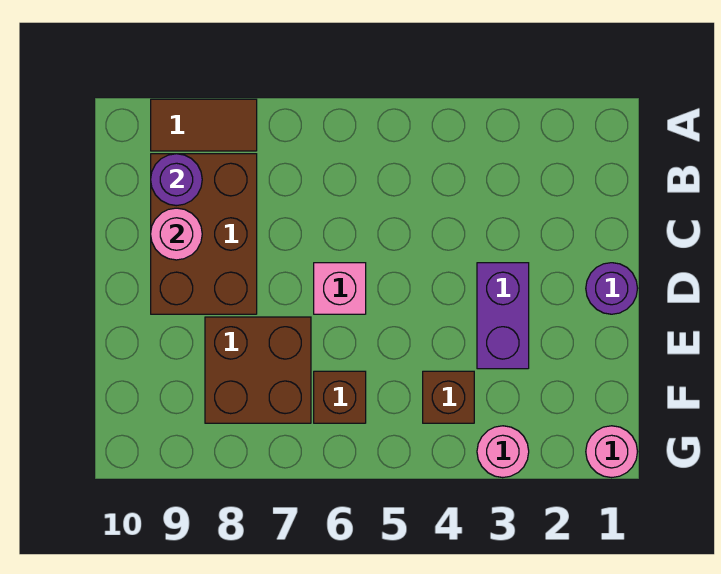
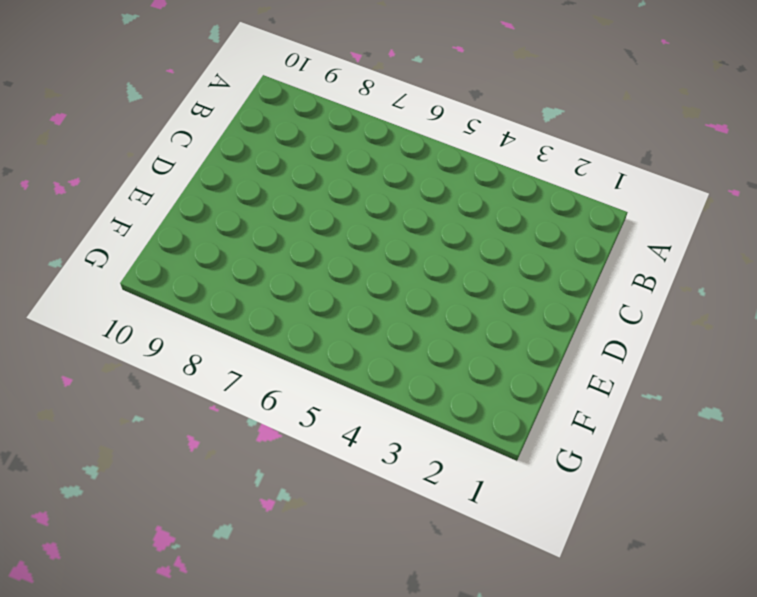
none -> brown 1x2 tile [151,99,257,151]
none -> brown 2x3 brick [151,154,257,314]
none -> purple 1x1 round brick [586,263,638,314]

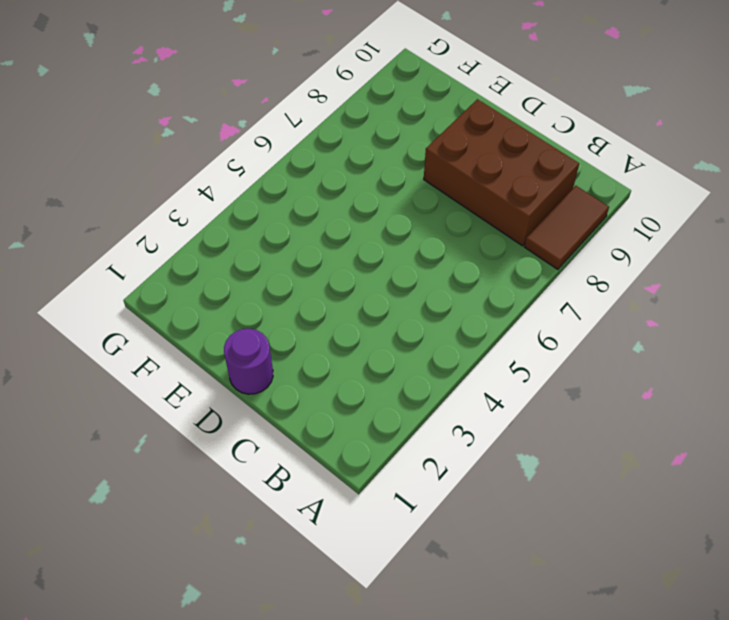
none -> purple 1x2 brick [477,263,529,369]
none -> pink 1x1 brick [314,263,366,314]
none -> brown 2x2 brick [205,317,311,423]

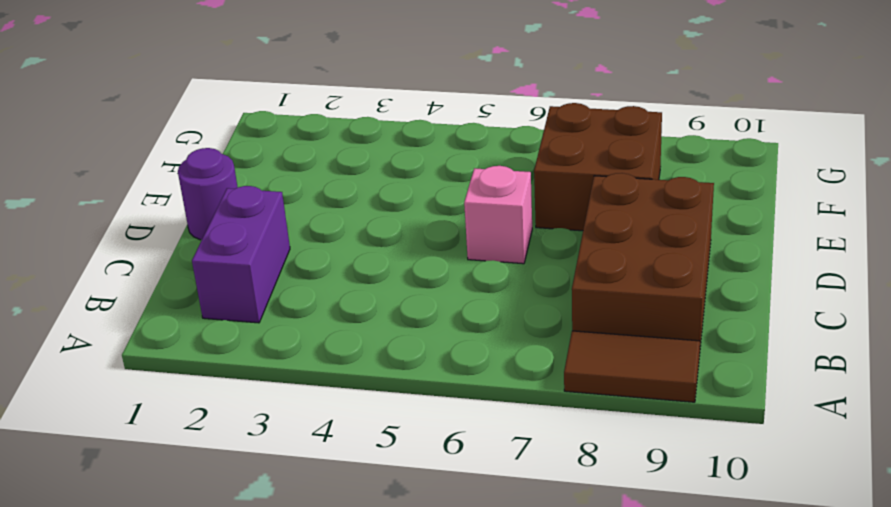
purple 1x2 brick [192,186,290,323] -> purple 1x2 brick moved to [477,263,529,369]
none -> brown 1x1 brick [423,371,474,423]
none -> brown 1x1 brick [314,371,366,423]
none -> pink 1x1 round brick [586,426,638,478]

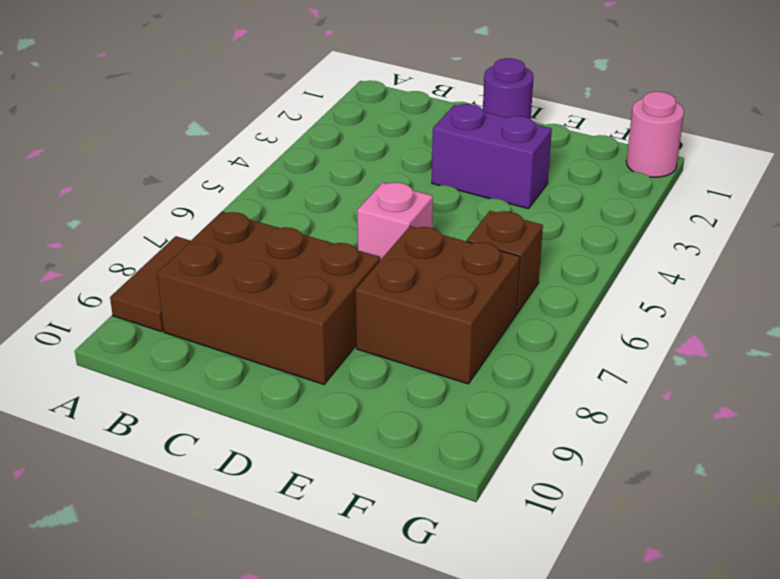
none -> brown 1x1 brick [423,371,474,423]
none -> pink 1x1 round brick [477,426,529,478]
none -> purple 1x1 round brick [151,154,202,206]

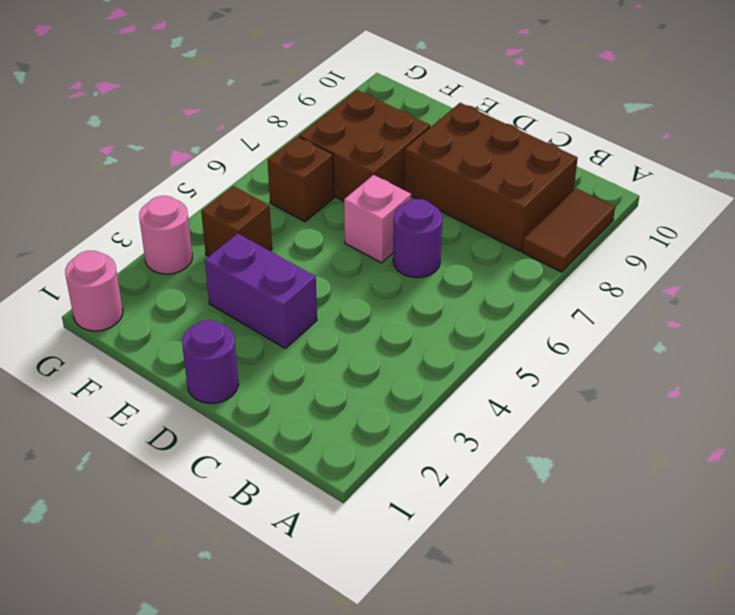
purple 1x1 round brick [393,199,442,278] -> purple 1x1 round brick moved to [151,154,202,206]
none -> pink 1x1 round brick [151,208,202,260]

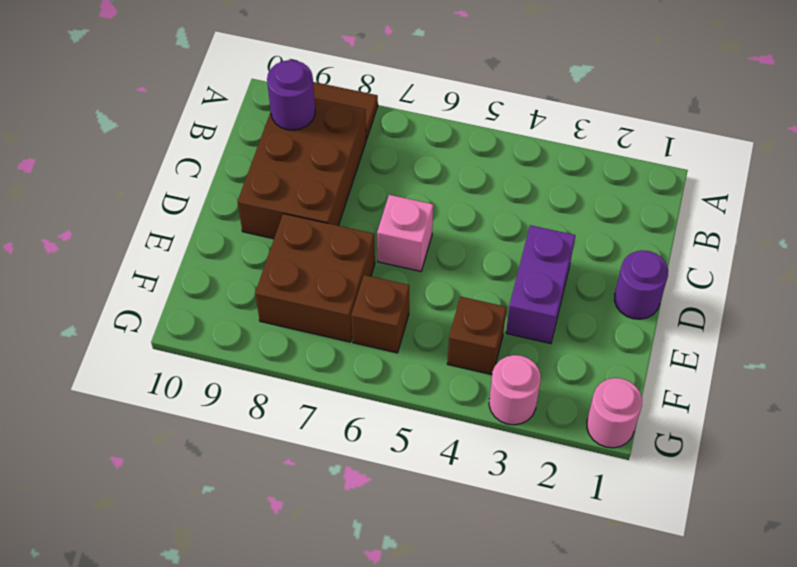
none -> pink 1x1 round brick [151,208,202,260]

